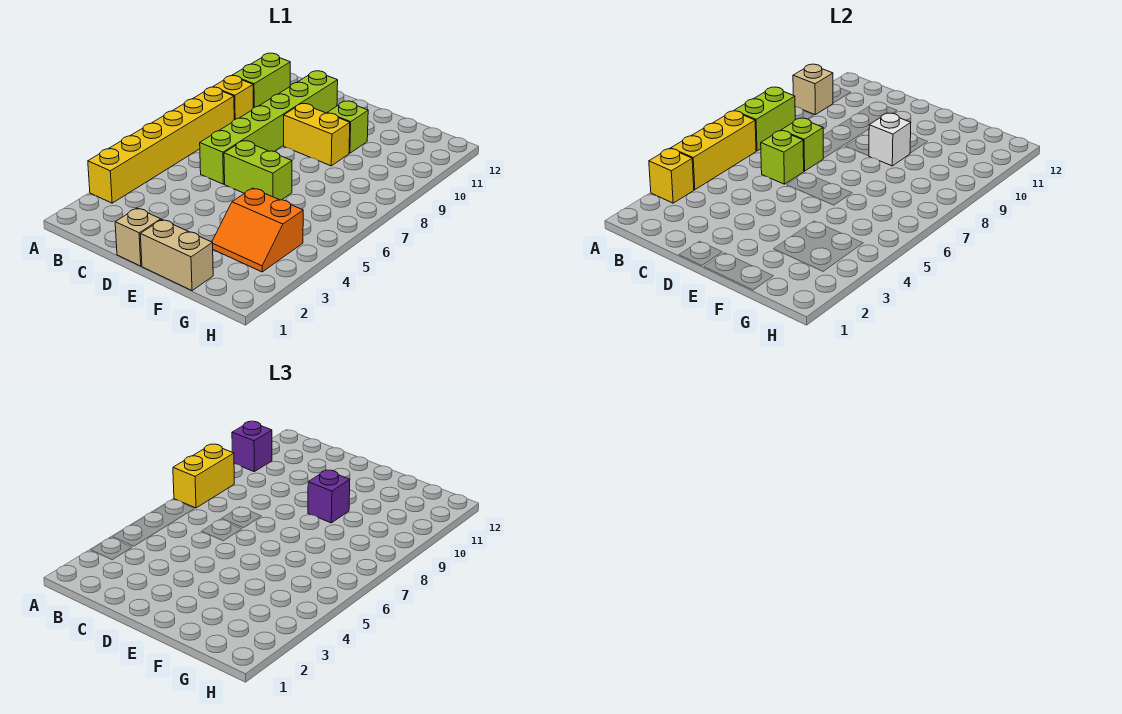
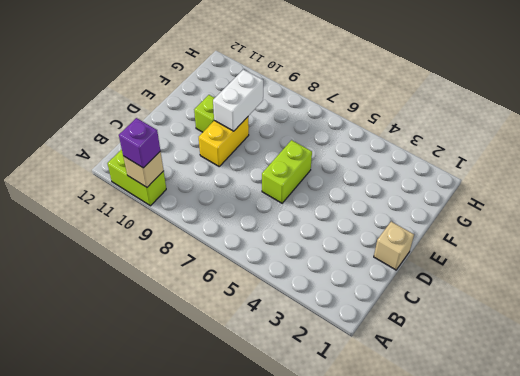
white 1x2 brick [213,69,263,131] -> white 1x1 brick [869,113,911,166]
none -> yellow 1x6 brick [88,87,234,203]
none -> yellow 1x1 brick [213,76,253,120]
none -> lime 1x6 brick [200,71,338,184]

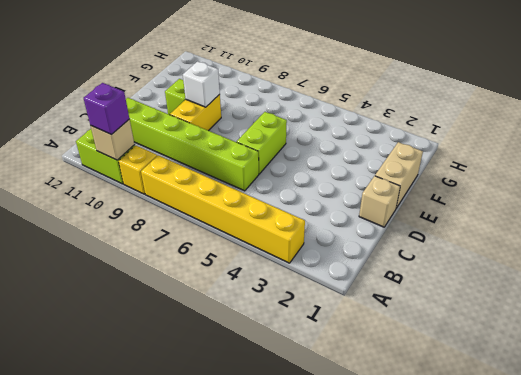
none -> orange 2x2 slope [212,188,303,272]
none -> yellow 1x1 brick [649,149,694,203]
none -> yellow 1x3 brick [671,111,756,190]

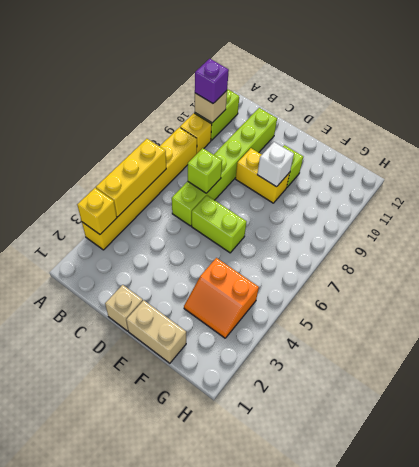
none -> lime 1x2 brick [734,87,795,151]
none -> lime 1x1 brick [761,131,804,184]
none -> yellow 1x2 brick [173,444,234,508]

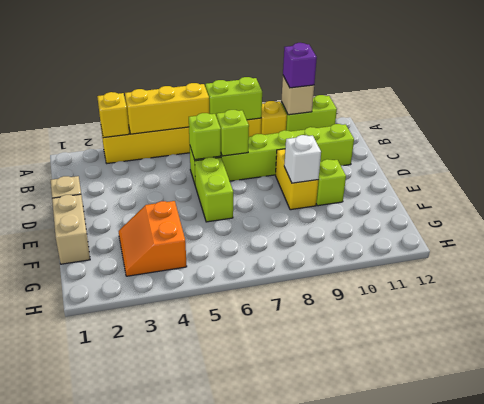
none -> yellow 1x2 brick [173,444,234,508]
none -> purple 1x1 brick [308,470,350,523]

